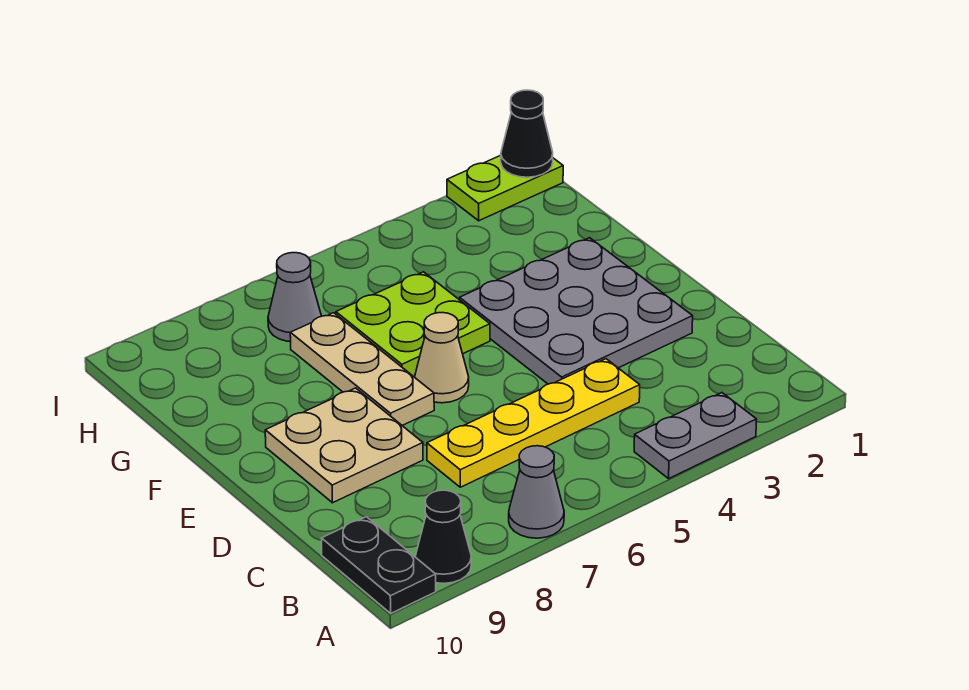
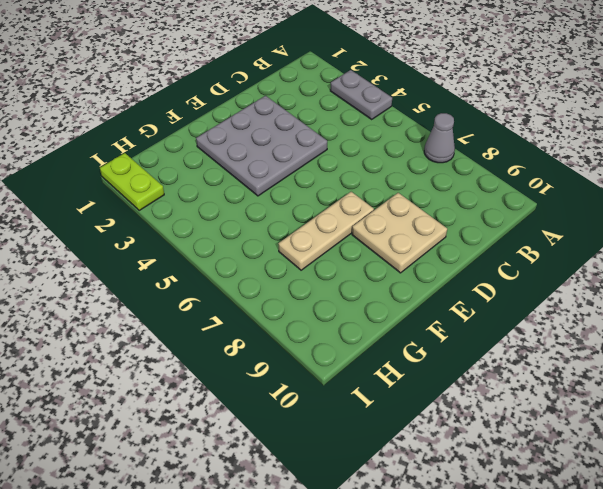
none -> black 1x1 cone [415,490,471,584]
none -> black 1x2 plate [322,517,436,613]
none -> yellow 1x4 plate [427,359,640,487]

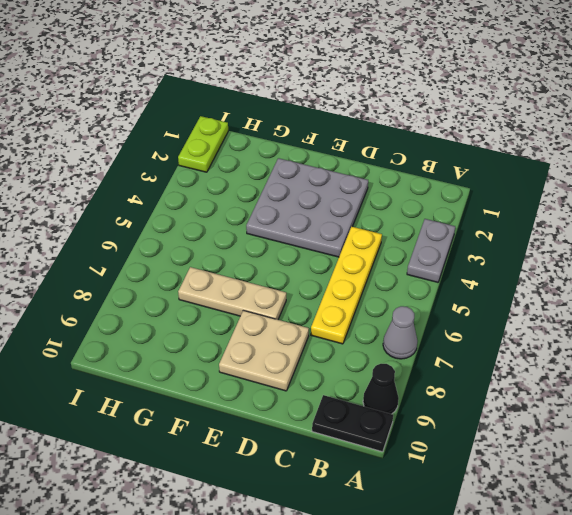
none -> tan 1x1 cone [415,313,469,403]
none -> lime 2x2 plate [336,272,490,377]
none -> grey 1x1 cone [268,253,321,342]

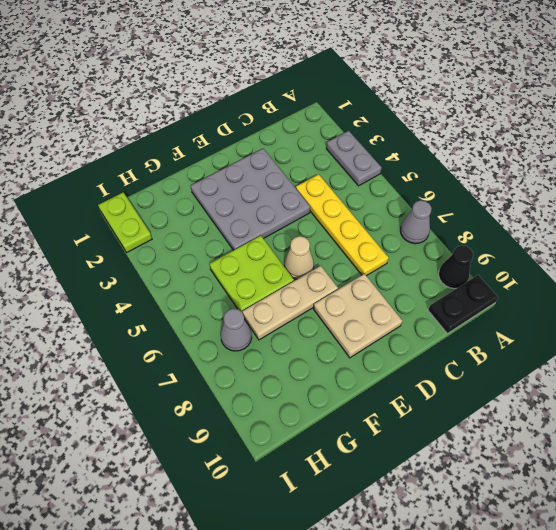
none -> black 1x1 cone [501,90,553,177]

